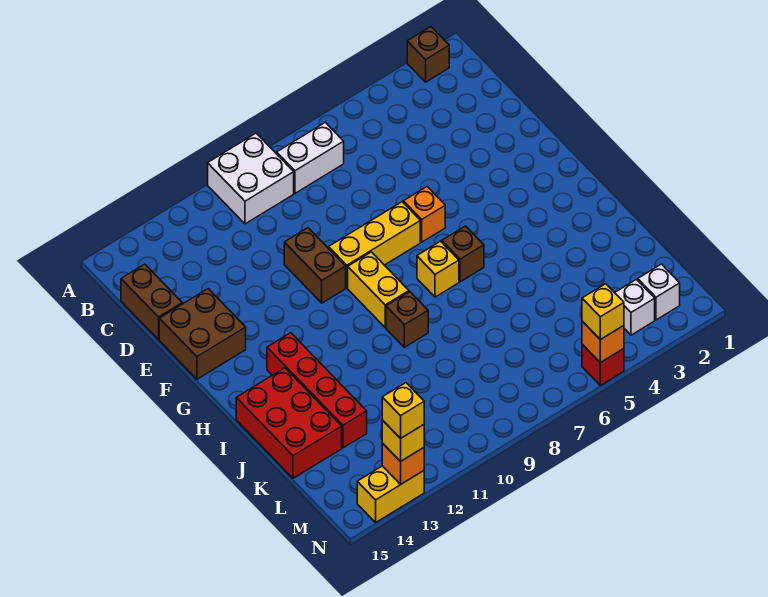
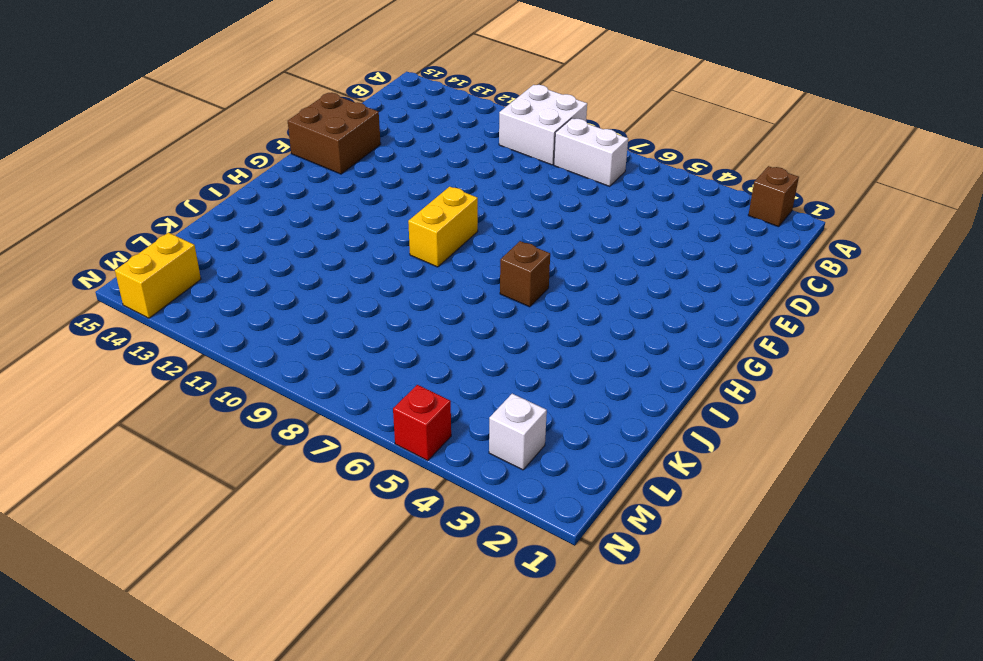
yellow 1x2 brick [115,233,201,318] -> yellow 1x2 brick turned to [357,466,424,522]
none -> brown 1x2 brick [121,264,182,340]
none -> brown 1x2 brick [284,228,346,303]
none -> orange 1x1 brick [403,187,445,242]

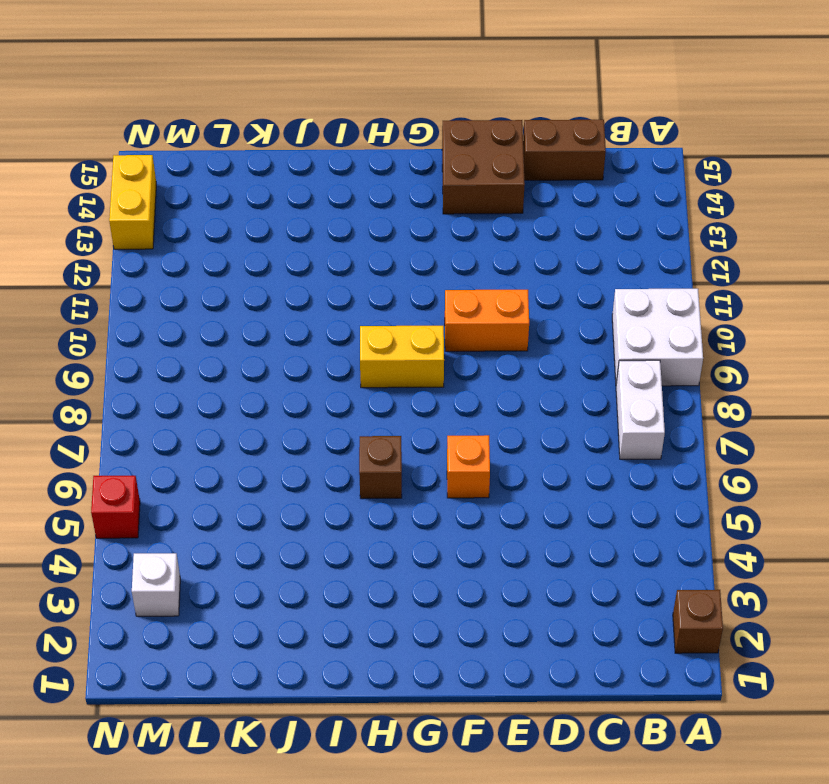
orange 1x2 brick [445,290,529,351] -> brown 1x2 brick [284,228,346,303]
none -> yellow 1x3 brick [328,202,420,288]
none -> yellow 1x1 brick [417,241,459,297]
none -> red 1x4 brick [267,333,367,448]

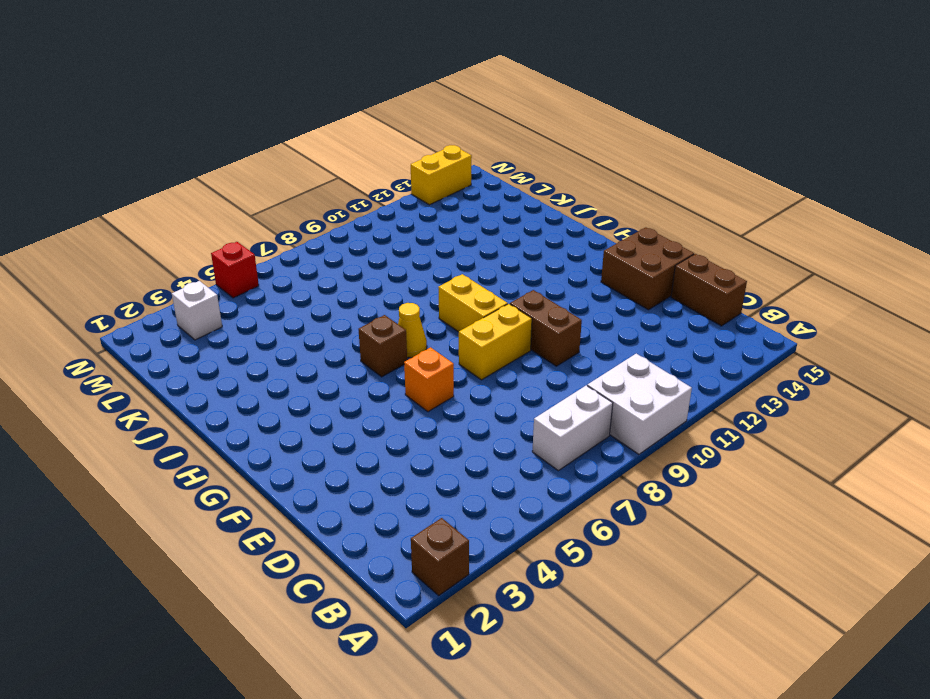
yellow 1x2 brick [459,304,532,380] -> yellow 1x3 brick [328,202,420,288]
yellow 1x1 cone [398,303,427,358] -> yellow 1x1 brick [417,241,459,297]
none -> red 1x4 brick [267,333,367,448]
none -> brown 1x1 brick [386,292,428,347]
none -> red 2x3 brick [236,368,342,478]

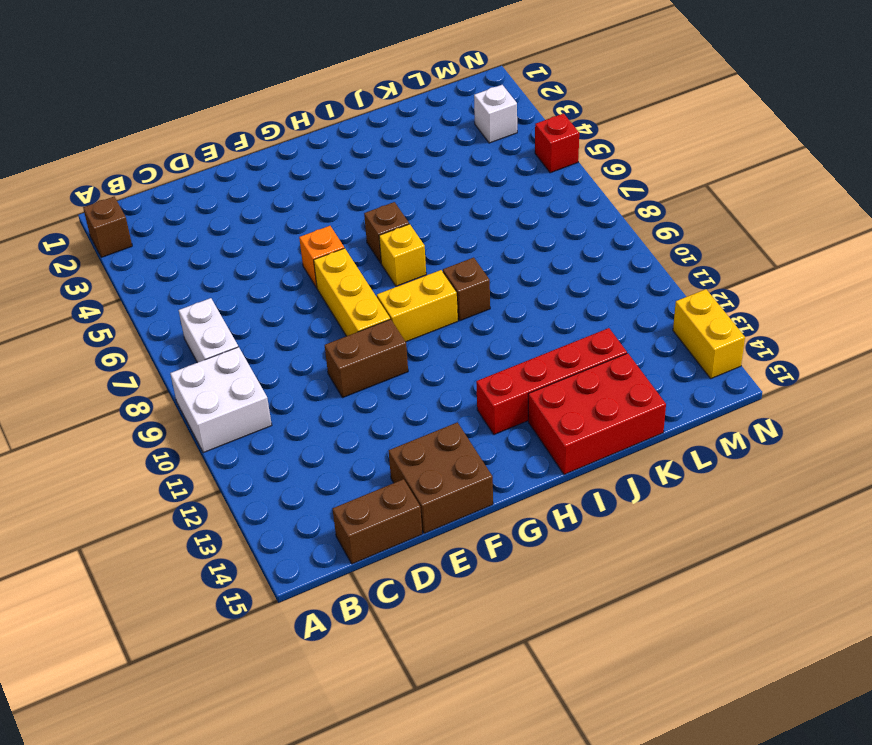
none -> white 1x1 brick [638,264,680,320]
none -> orange 1x1 brick [582,321,624,363]
none -> orange 1x1 brick [382,443,424,484]

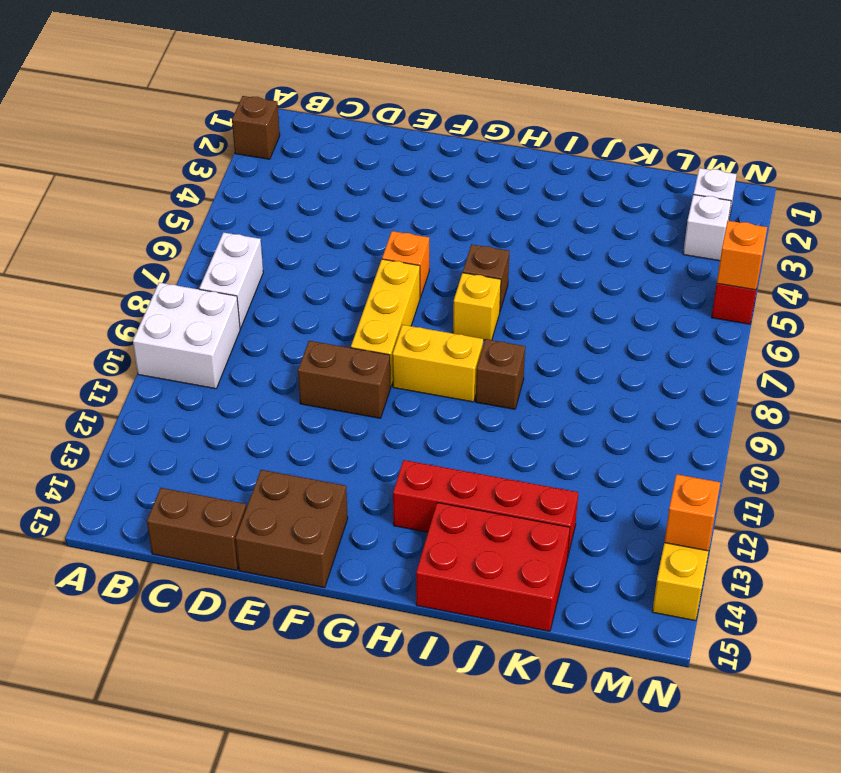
none -> yellow 1x1 brick [582,284,624,340]
none -> yellow 1x1 brick [382,420,424,462]
none -> yellow 1x1 brick [382,383,424,439]

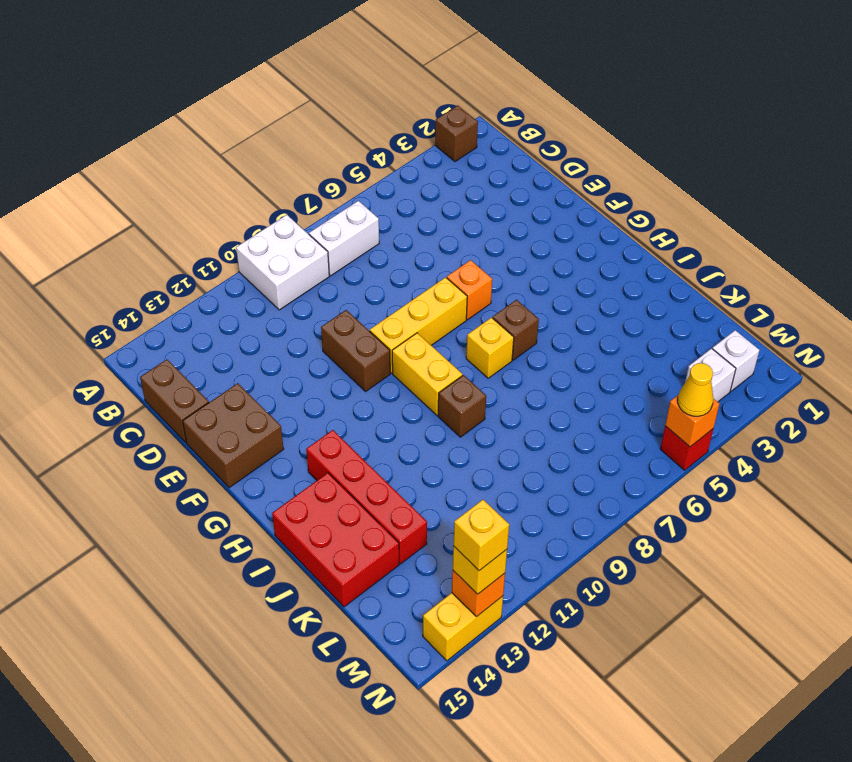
yellow 1x1 cone [678,363,713,416] -> yellow 1x1 brick [582,284,624,340]

